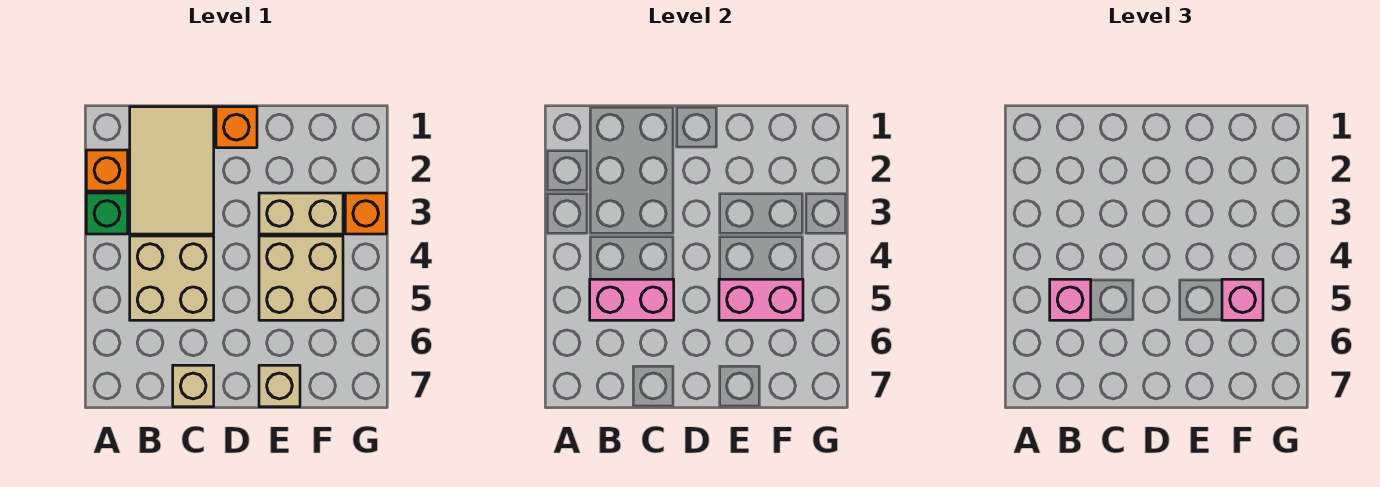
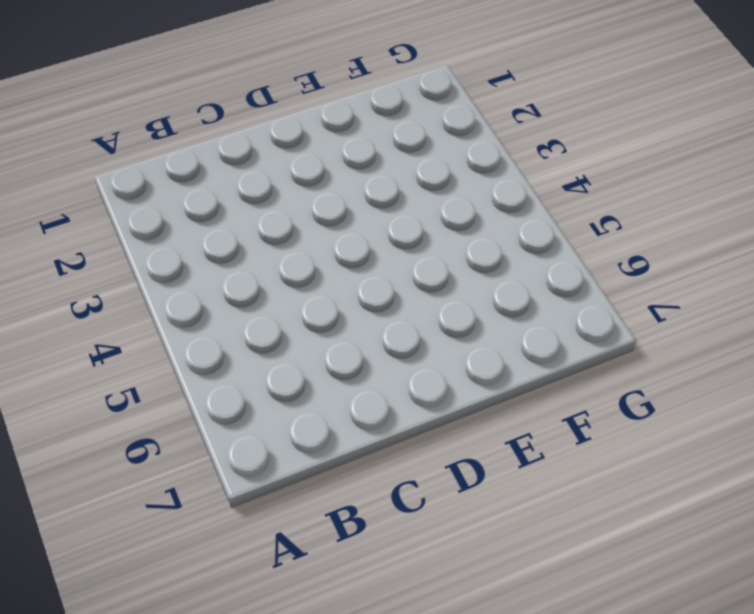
none -> orange 1x1 brick [86,150,128,191]
none -> green 1x1 brick [86,193,128,234]
none -> tan 2x3 tile [130,107,214,234]

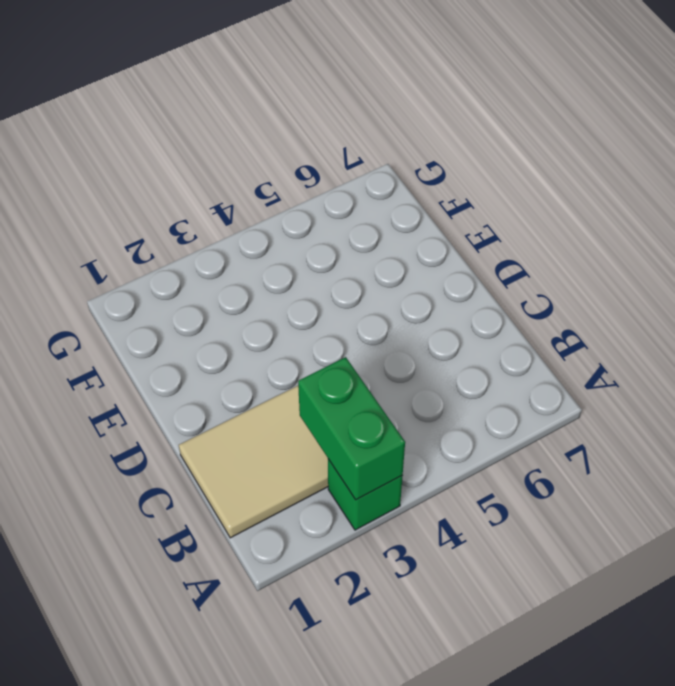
green 1x2 brick [298,357,405,500] -> none
none -> orange 1x1 brick [86,150,128,191]
none -> tan 2x2 brick [130,236,214,320]
none -> tan 1x1 brick [173,365,214,407]

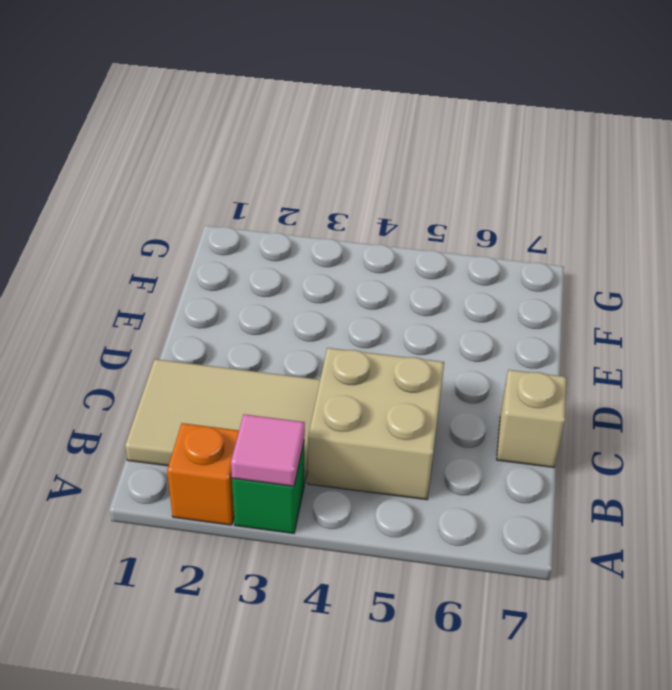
pink 1x1 tile [231,414,305,486] -> none
none -> orange 1x1 brick [216,107,257,148]
none -> tan 1x2 brick [259,193,343,234]
none -> tan 2x2 brick [259,236,343,320]

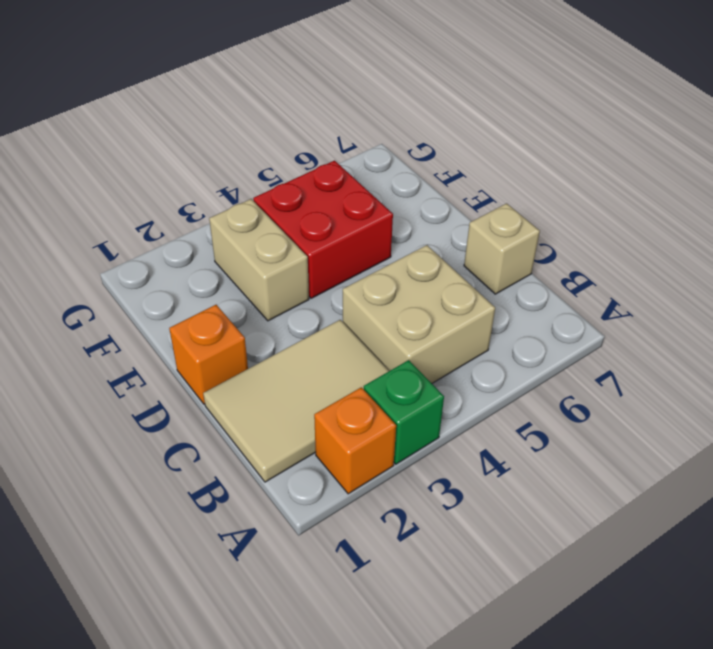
red 2x2 brick [253,161,393,298] -> tan 2x2 brick [259,236,343,320]
none -> tan 1x1 brick [259,365,300,407]
none -> orange 1x1 brick [345,193,386,234]
none -> pink 1x2 brick [590,279,674,320]

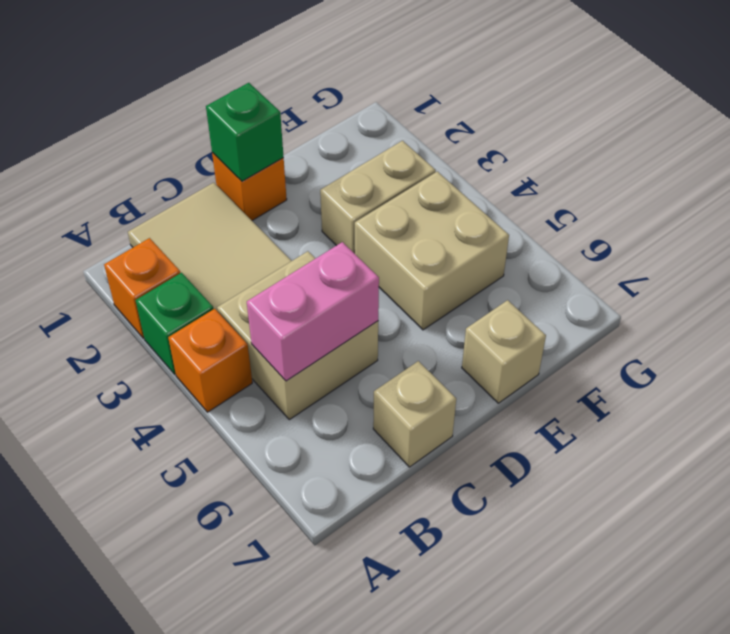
orange 1x1 brick [168,309,252,412] -> orange 1x1 brick moved to [345,193,386,234]
green 1x1 brick [206,83,284,181] -> none
none -> pink 1x2 brick [719,279,803,320]
none -> pink 1x1 brick [1050,279,1091,320]
none -> pink 1x1 brick [1222,279,1263,320]

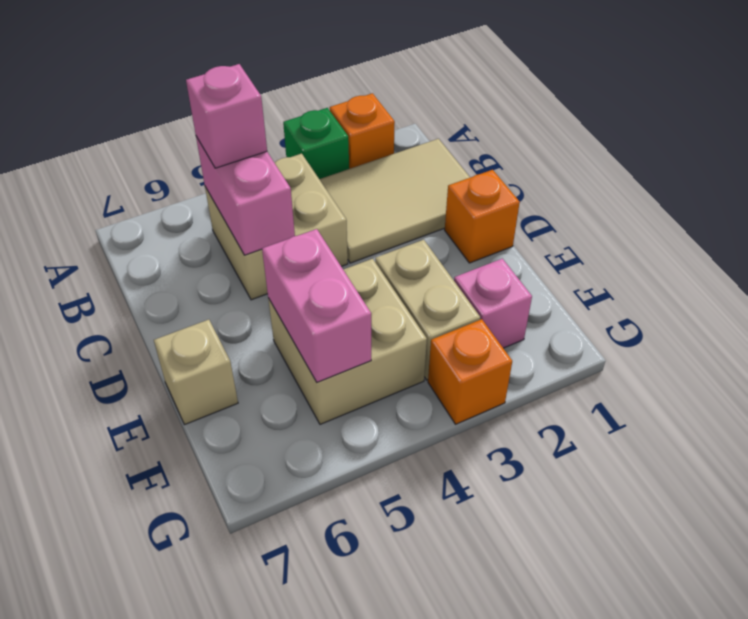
pink 1x1 brick [454,259,532,348] -> pink 1x1 brick moved to [1222,279,1263,320]
none -> tan 1x1 brick [173,365,214,407]

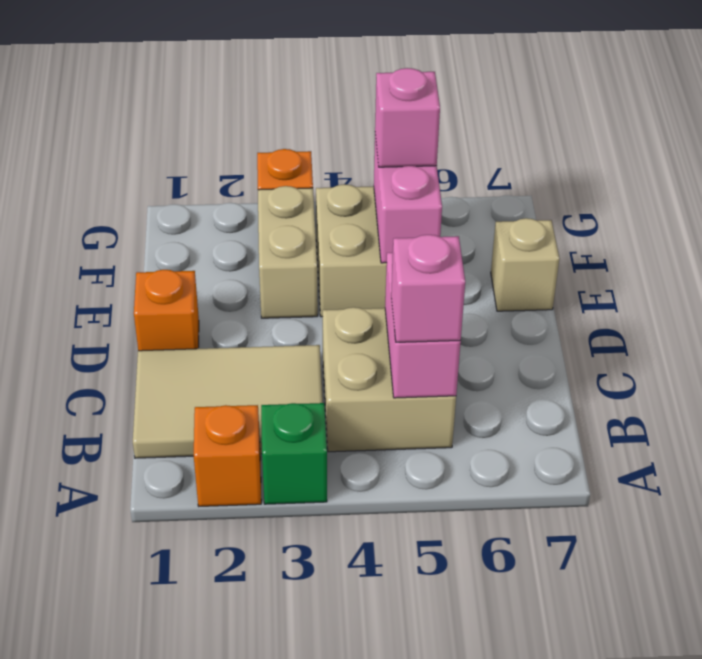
none -> tan 1x1 brick [173,365,214,407]

